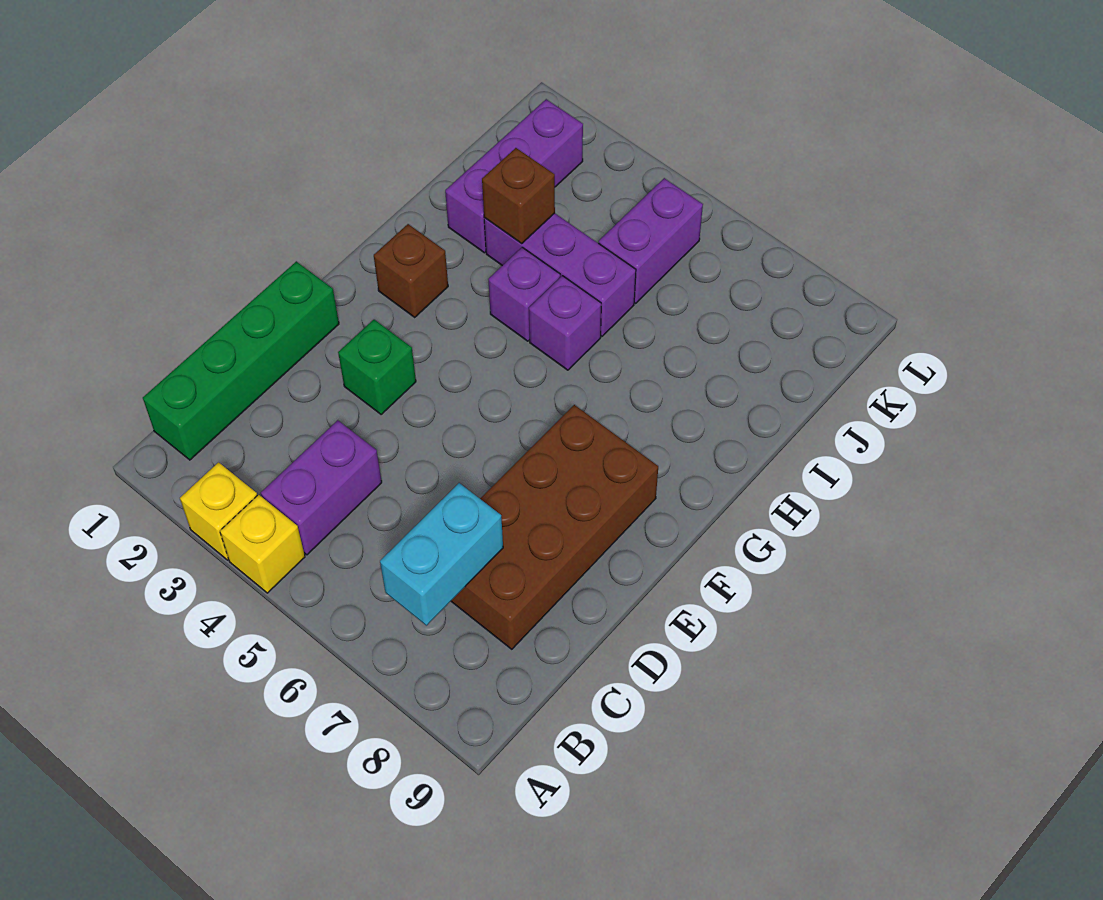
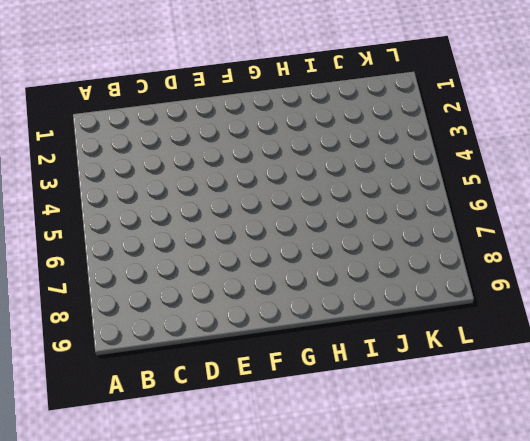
none -> yellow 1x1 brick [180,462,257,560]
none -> yellow 1x1 brick [220,495,305,593]
none -> green 1x4 brick [143,261,339,460]

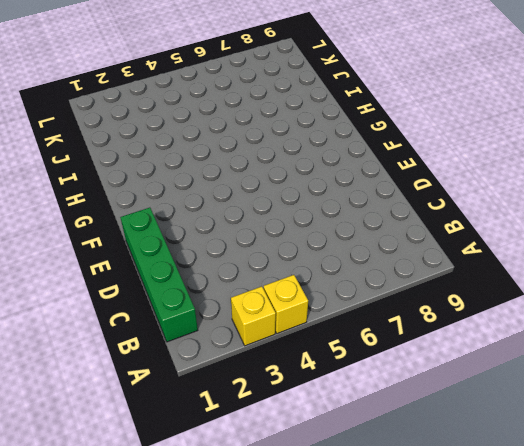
none -> purple 1x2 brick [261,420,382,555]
none -> brown 2x4 brick [451,405,658,649]
none -> green 1x1 brick [338,320,416,415]

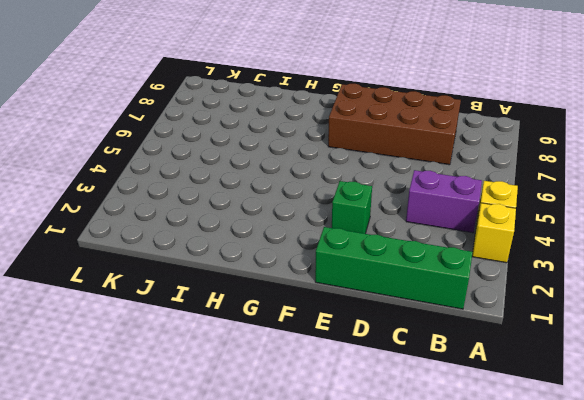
none -> brown 1x1 brick [374,224,448,317]
none -> purple 1x1 brick [488,247,560,341]
none -> purple 1x1 brick [529,276,601,370]

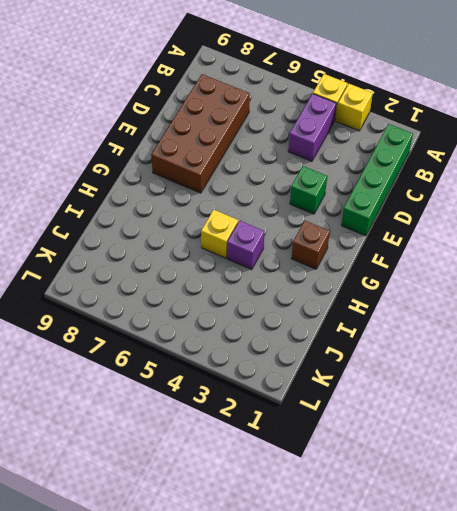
yellow 1x1 brick [201,210,238,258] -> purple 1x1 brick [529,276,601,370]
none -> purple 1x3 brick [445,99,583,253]
none -> purple 1x3 brick [484,213,636,336]
none -> purple 1x2 brick [599,178,703,303]

